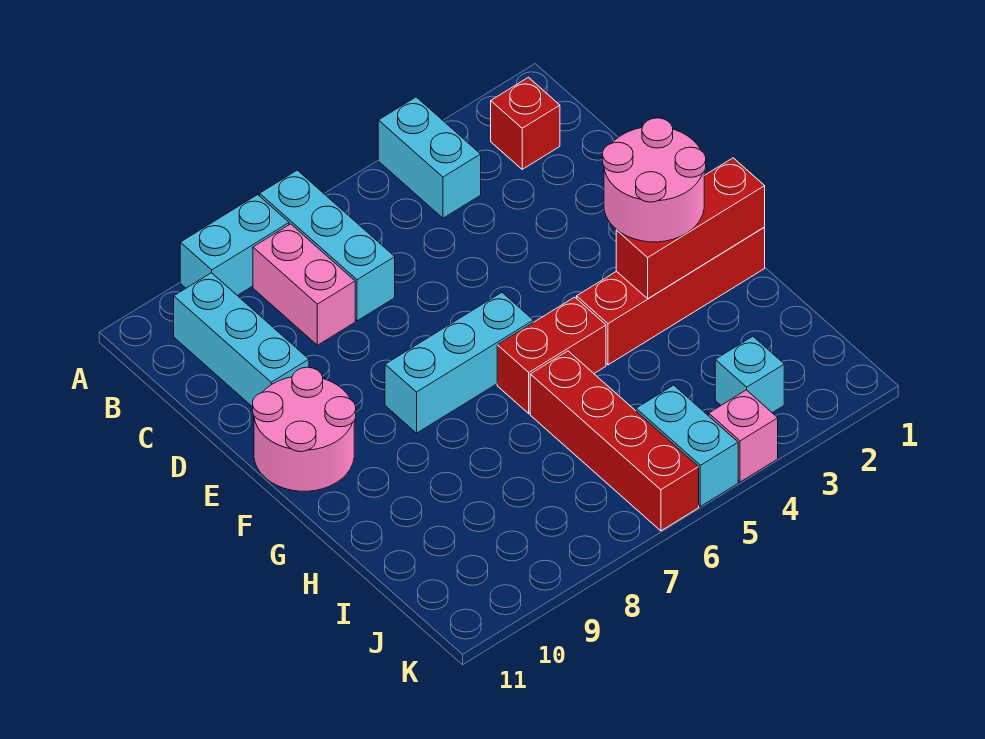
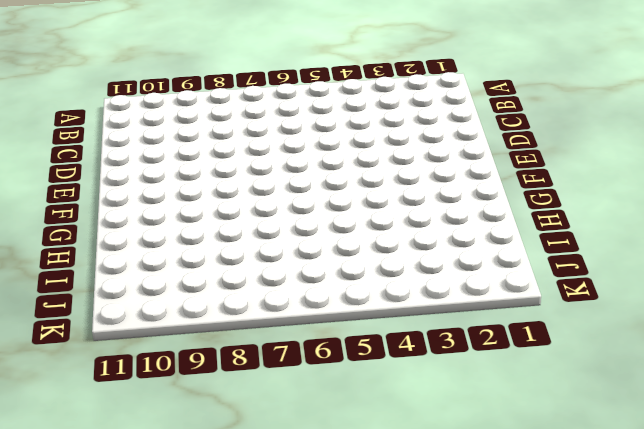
none -> cyan 1x2 brick [378,97,481,218]
none -> cyan 1x3 brick [260,170,395,321]
none -> cyan 1x2 brick [180,195,289,295]

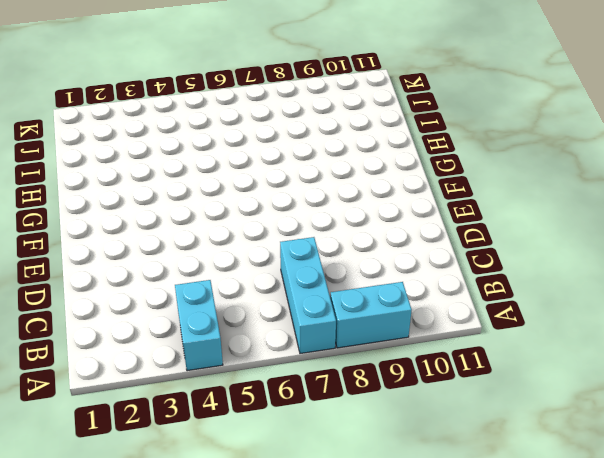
none -> red 1x1 brick [491,77,560,169]
none -> pink 1x2 brick [253,224,355,345]
none -> cyan 1x3 brick [174,273,309,407]

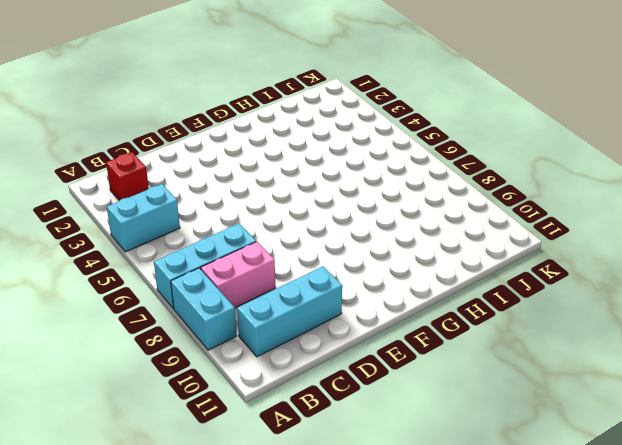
none -> pink 2x2 round brick [253,367,356,491]
none -> cyan 1x3 brick [385,293,533,433]
none -> red 1x4 brick [577,228,765,365]

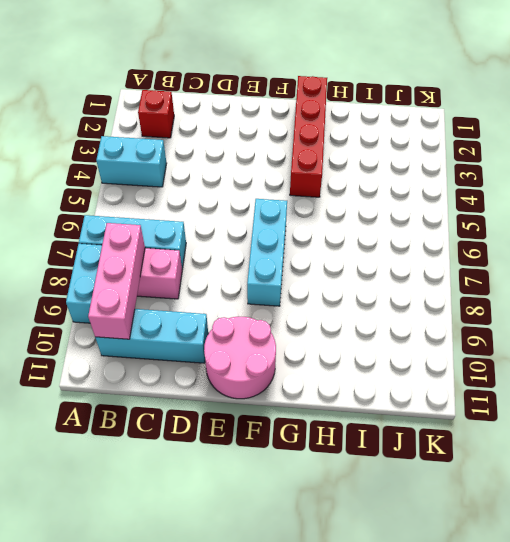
pink 1x3 brick [88,223,145,339] -> none
none -> red 1x2 brick [497,297,606,414]
none -> red 1x4 brick [530,351,699,531]
none -> cyan 1x1 brick [715,336,784,413]

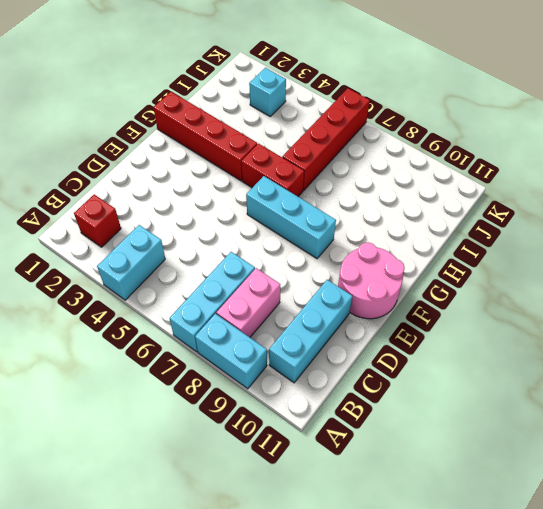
none -> cyan 1x2 brick [636,385,738,506]
none -> pink 1x1 brick [709,390,778,482]
none -> red 1x3 brick [616,158,765,299]

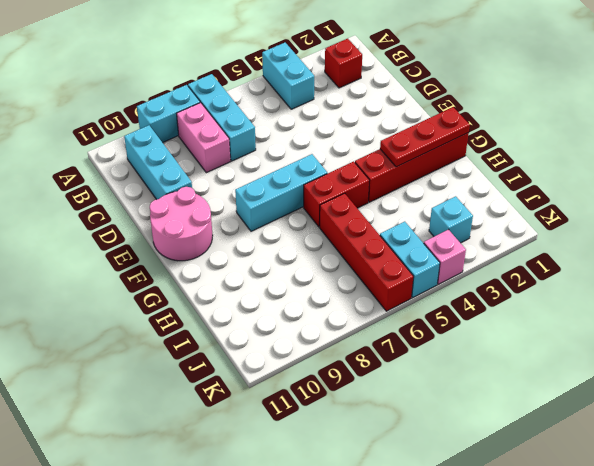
red 1x3 plate [380,107,470,167] -> red 1x3 brick [616,158,765,299]
none -> pink 2x2 round brick [603,118,706,242]

